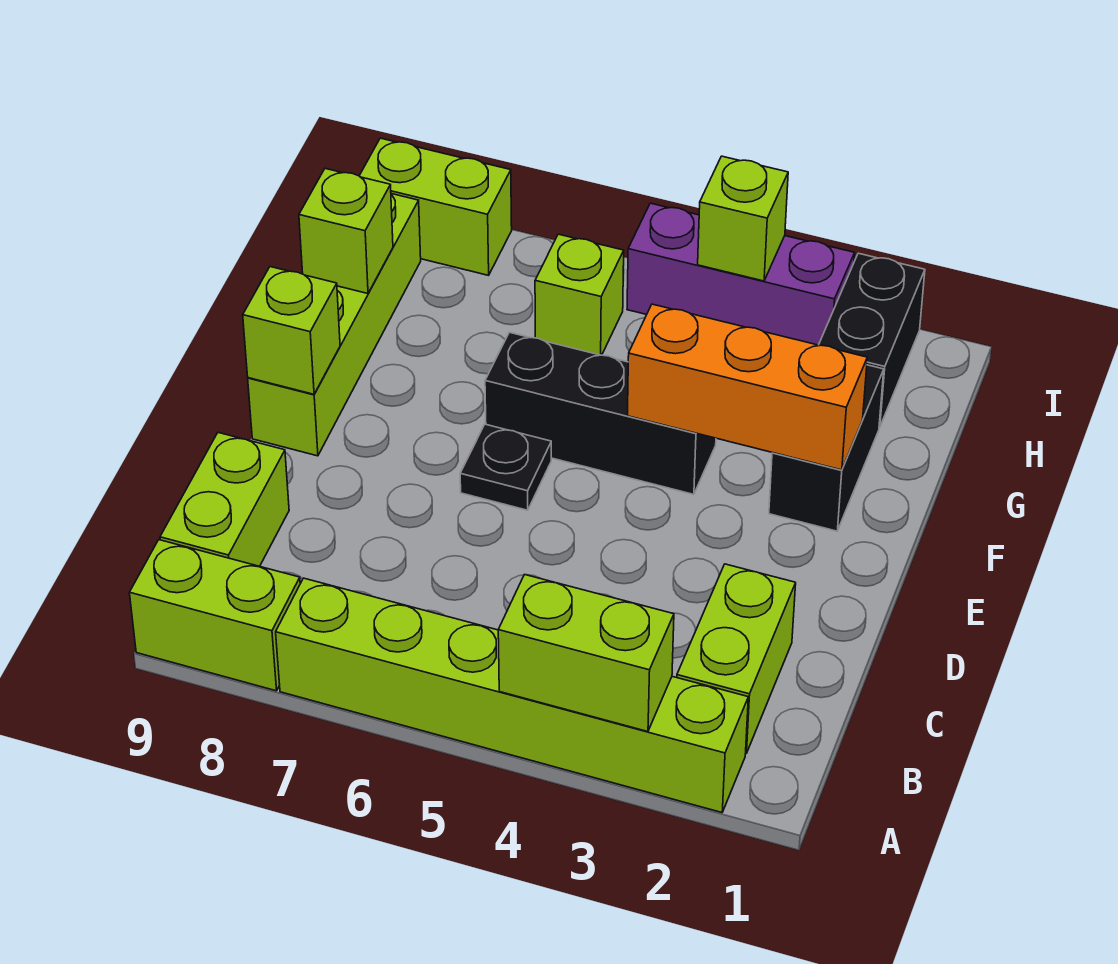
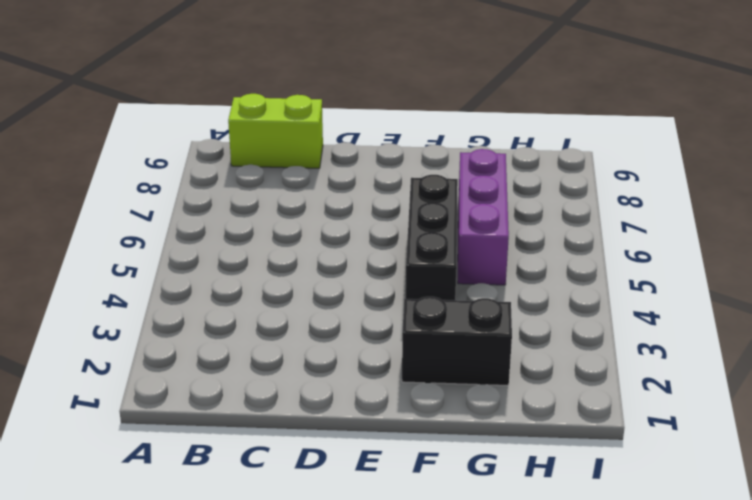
purple 1x3 brick [458,149,509,285] -> purple 1x3 brick moved to [627,203,855,345]
none -> lime 1x6 brick [276,578,748,812]
none -> lime 1x2 brick [129,540,300,691]
none -> lime 1x2 brick [677,564,796,753]

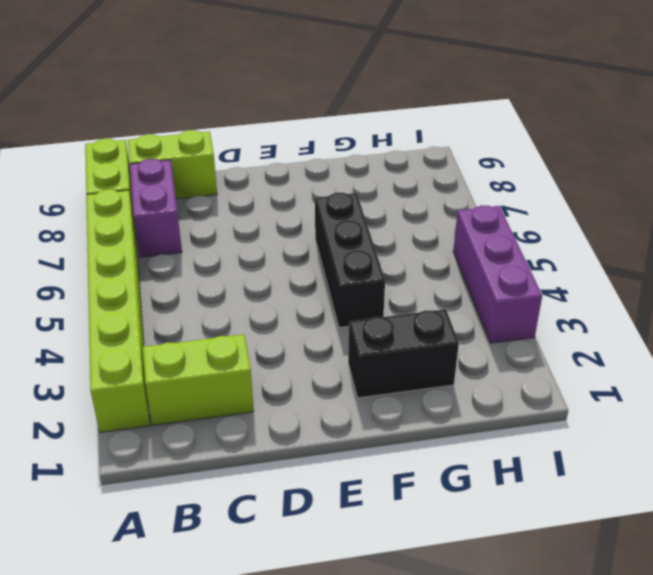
purple 1x2 brick [130,159,182,257] -> none
none -> black 1x1 plate [460,424,551,510]
none -> lime 1x4 brick [248,194,421,456]
none -> black 1x2 brick [819,253,925,427]

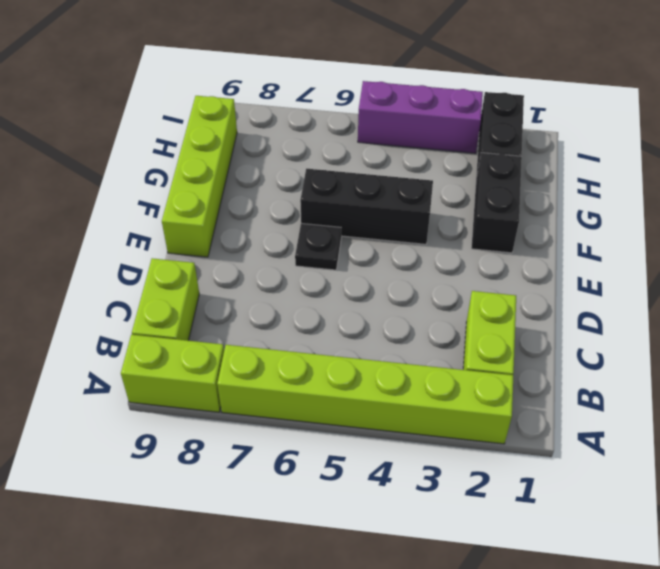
none -> lime 1x1 brick [535,234,624,355]
none -> lime 1x2 brick [359,138,512,275]
none -> lime 1x2 brick [498,575,674,732]

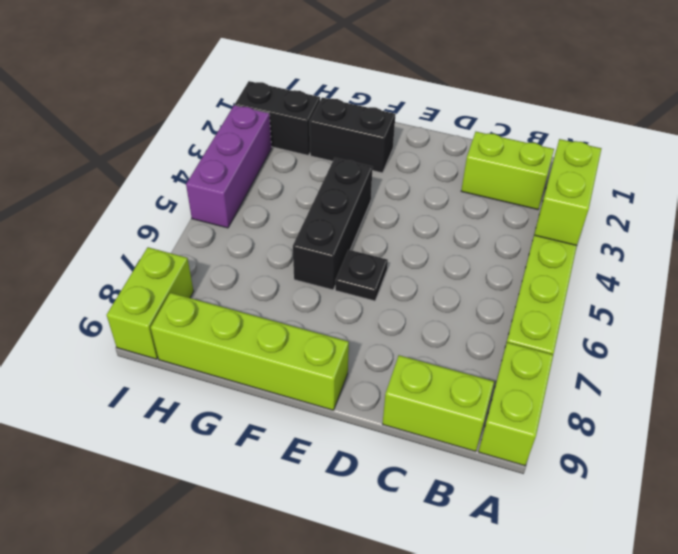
none -> lime 1x1 brick [535,234,624,355]
none -> lime 1x1 brick [243,267,340,394]
none -> orange 1x3 brick [627,304,867,470]

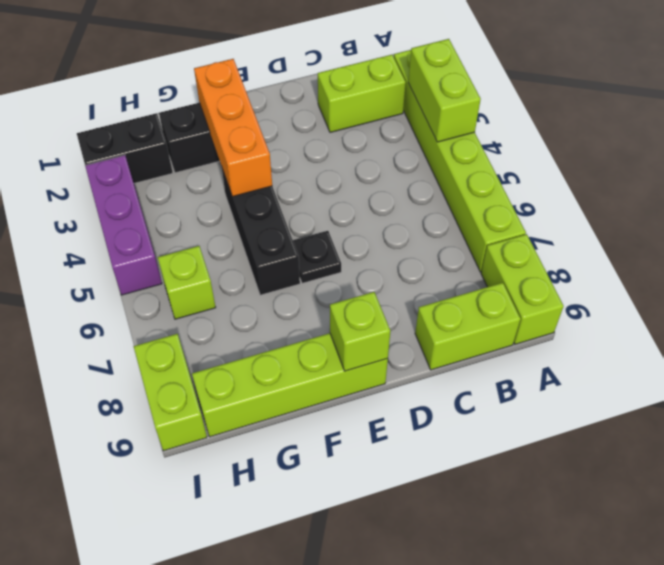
none -> lime 1x1 brick [299,169,393,294]
none -> lime 1x1 brick [698,156,788,281]

